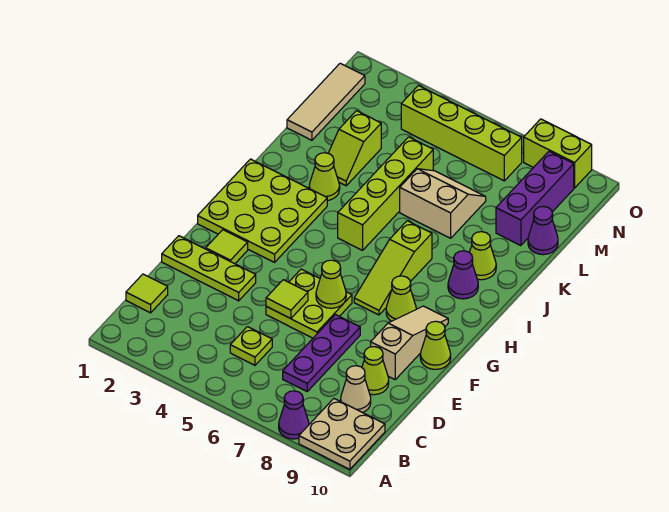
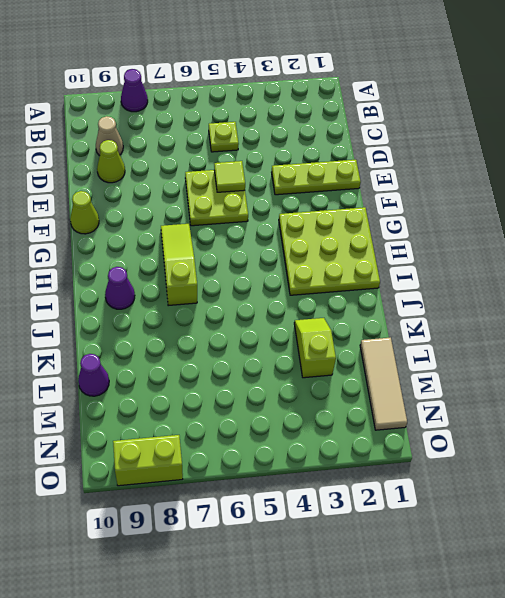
none -> tan 2x2 plate [299,399,385,469]
none -> lime 1x1 tile [126,274,168,313]
none -> purple 1x3 plate [283,315,360,391]

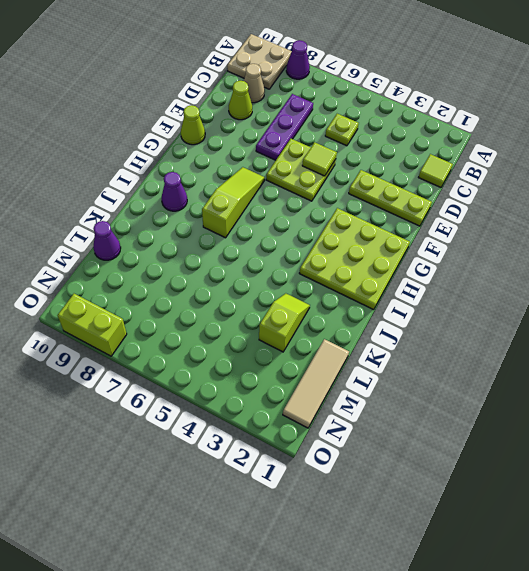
none -> tan 1x3 slope [371,306,448,379]
none -> lime 1x1 tile [206,230,248,264]
none -> lime 1x1 cone [386,276,416,321]

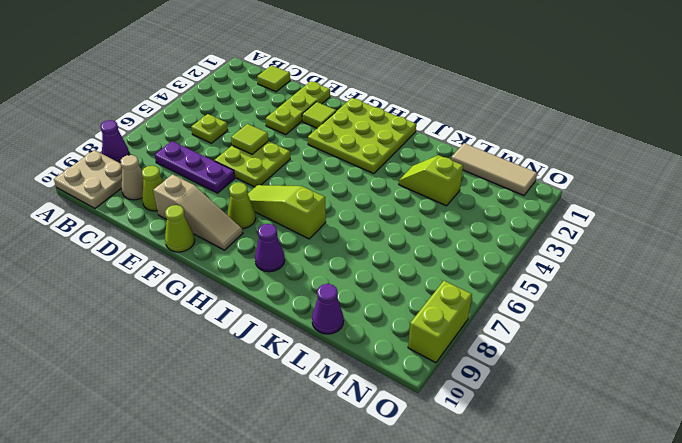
none -> lime 1x4 brick [338,137,433,250]
none -> lime 1x1 cone [309,153,340,200]
none -> lime 1x1 cone [469,232,496,280]

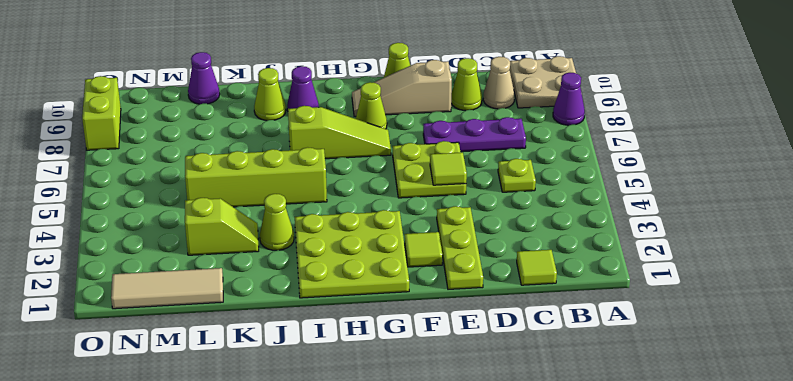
none -> tan 2x2 slope [400,169,486,238]
none -> purple 1x3 brick [496,151,574,246]
none -> lime 1x4 brick [401,86,522,181]

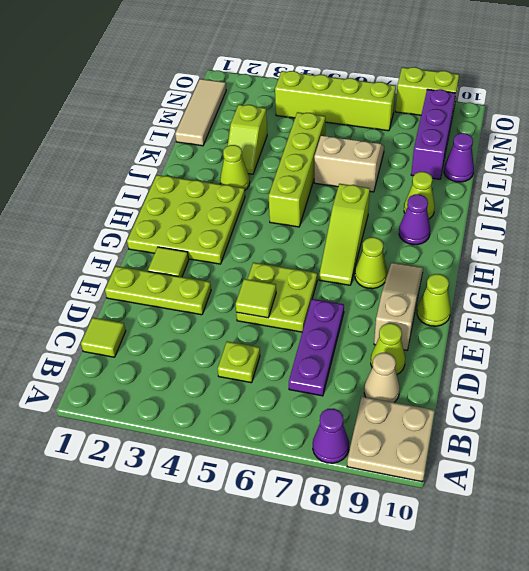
none -> lime 1x1 cone [316,260,346,308]

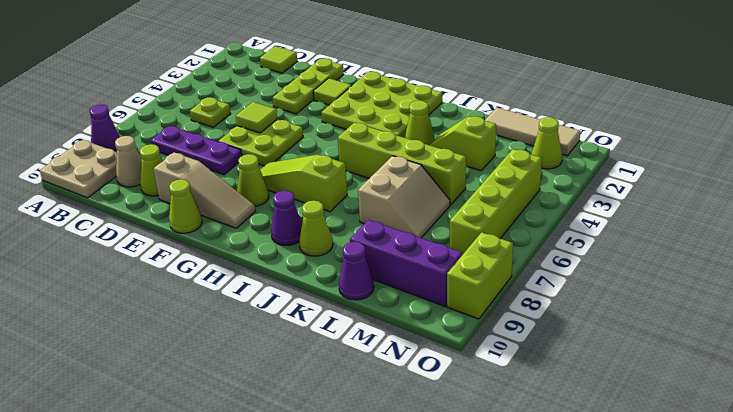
lime 1x1 cone [532,117,562,169] -> lime 1x1 cone moved to [316,260,346,308]

